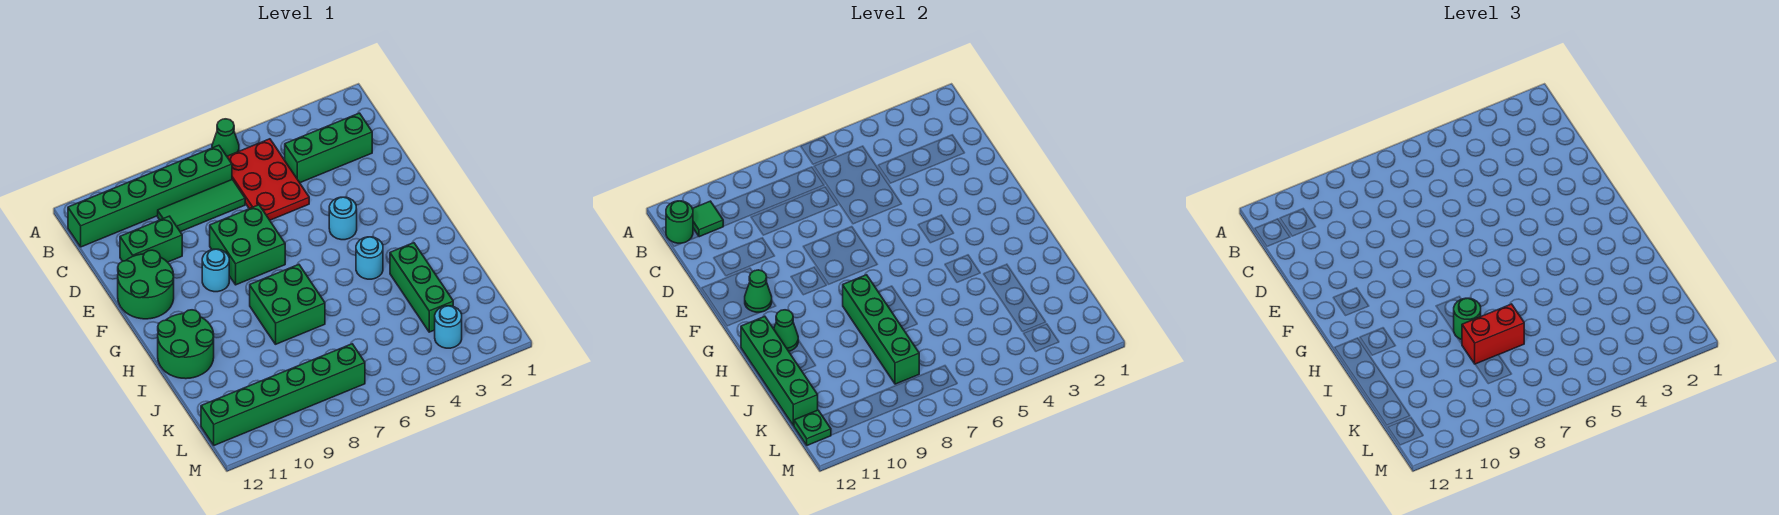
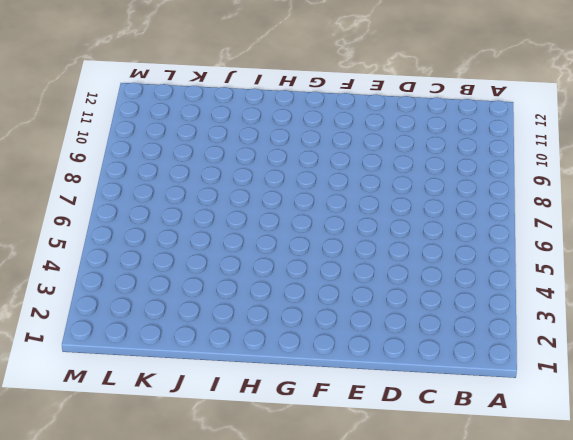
none -> green 1x1 cone [212,119,239,156]
none -> red 2x3 plate [227,139,309,220]
none -> green 1x6 brick [68,145,232,247]

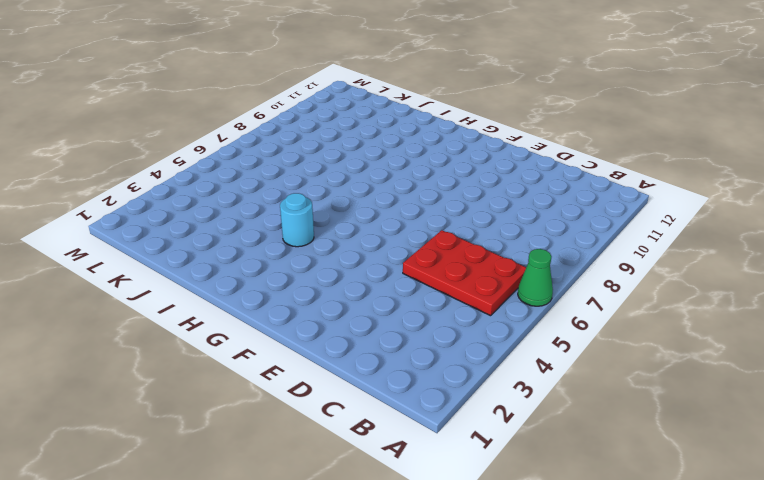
none -> green 1x6 brick [68,145,232,247]
none -> green 1x3 brick [285,113,372,183]
none -> green 1x3 tile [158,180,245,232]

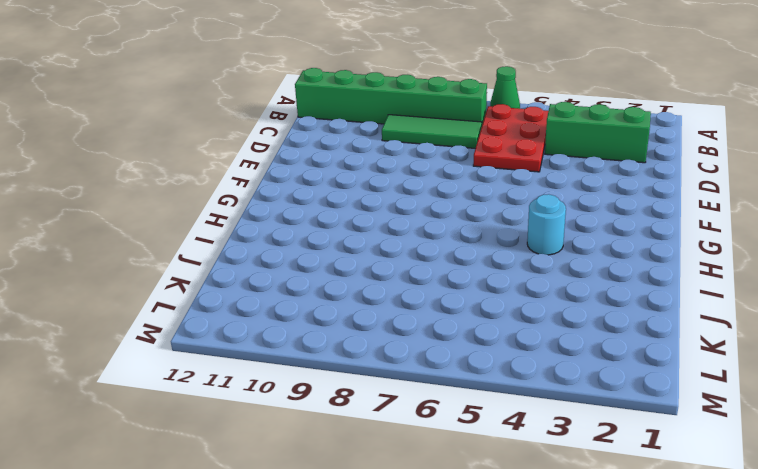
none -> green 1x2 brick [120,216,182,262]
none -> green 2x2 brick [210,205,285,285]
none -> green 2x2 round brick [118,250,174,319]

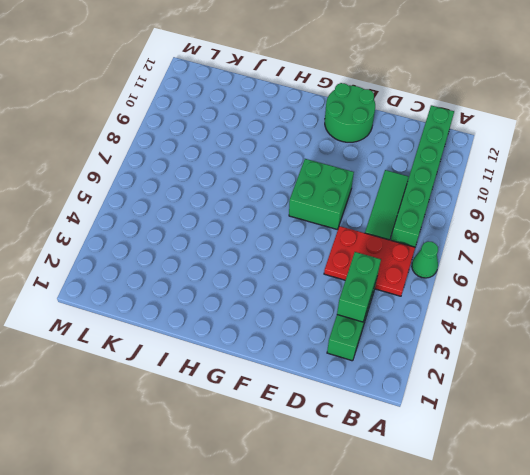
green 1x2 brick [337,252,381,322] -> green 1x2 brick moved to [120,216,182,262]
none -> cyan 1x1 round brick [329,197,357,240]
none -> cyan 1x1 round brick [202,249,229,292]
none -> cyan 1x1 round brick [356,237,383,279]

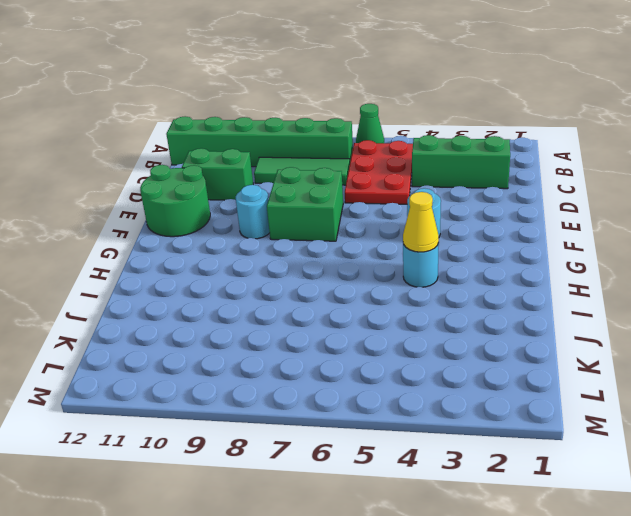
yellow 1x1 cone [403,192,439,252] -> none
none -> green 2x2 brick [250,265,325,344]
none -> green 2x2 round brick [158,310,214,379]
none -> green 1x3 brick [390,243,453,332]

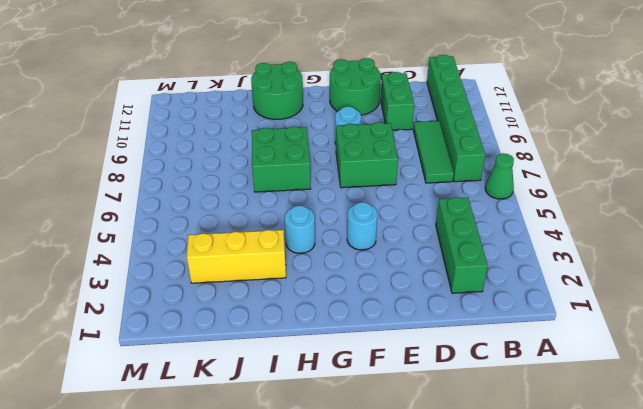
yellow 1x3 brick [187,230,286,283] -> green 1x3 brick [390,243,453,332]
none -> red 2x3 plate [227,139,309,220]
none -> cyan 1x1 round brick [435,306,462,348]
none -> green 1x6 brick [201,344,365,445]

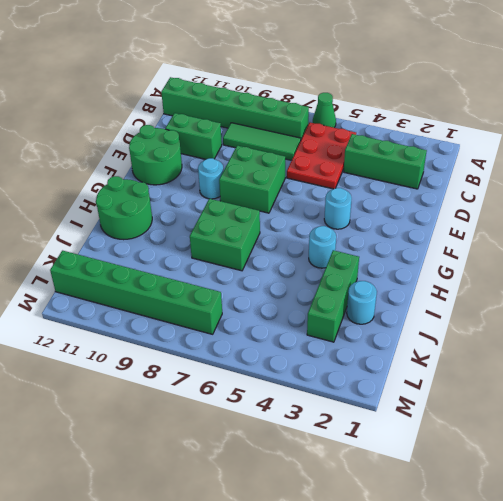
cyan 1x1 round brick [347,281,377,324] -> cyan 1x1 round brick moved to [435,306,462,348]
none -> green 1x1 tile [692,201,723,237]
none -> green 1x1 round brick [666,201,693,243]
none -> green 1x1 cone [745,270,772,312]

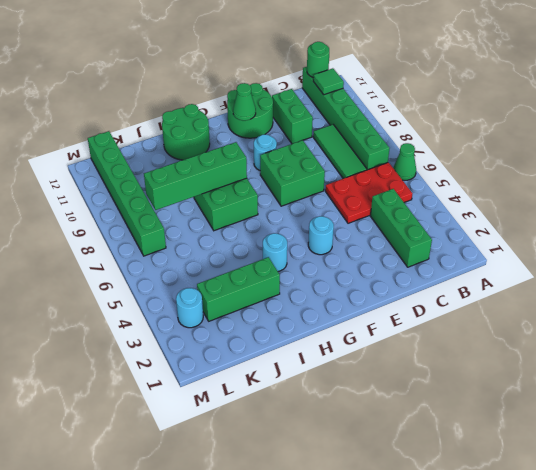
none -> green 1x1 cone [774,310,798,351]
none -> green 1x4 brick [741,316,818,426]
none -> green 1x1 plate [794,410,831,445]

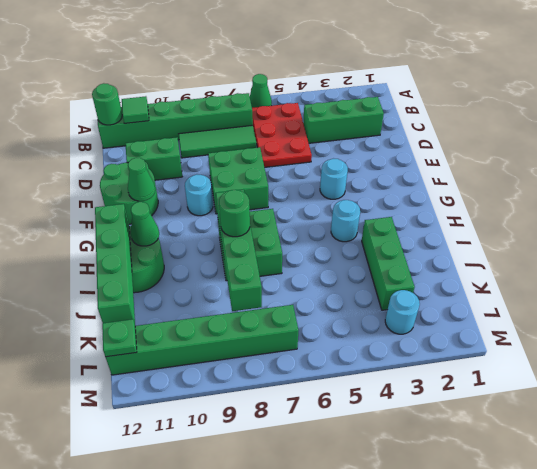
none -> red 1x2 brick [1462,304,1524,364]

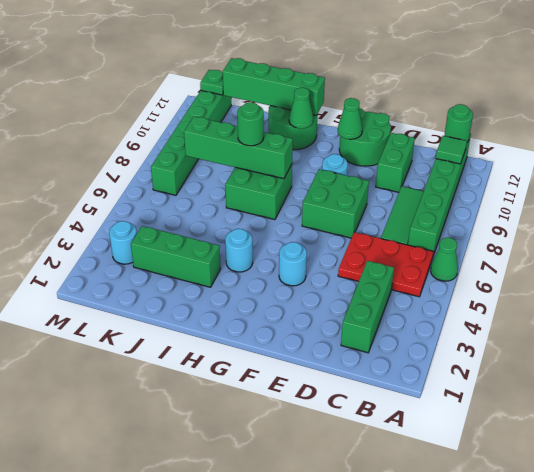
none -> red 1x2 brick [1462,304,1524,364]

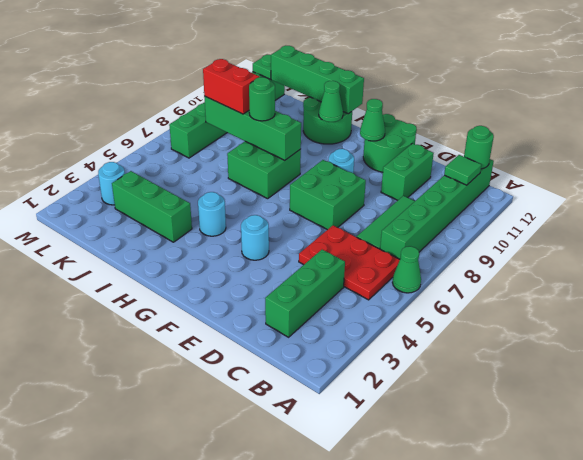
red 1x2 brick [203,59,259,114] -> red 1x2 brick turned to [1462,304,1524,364]

